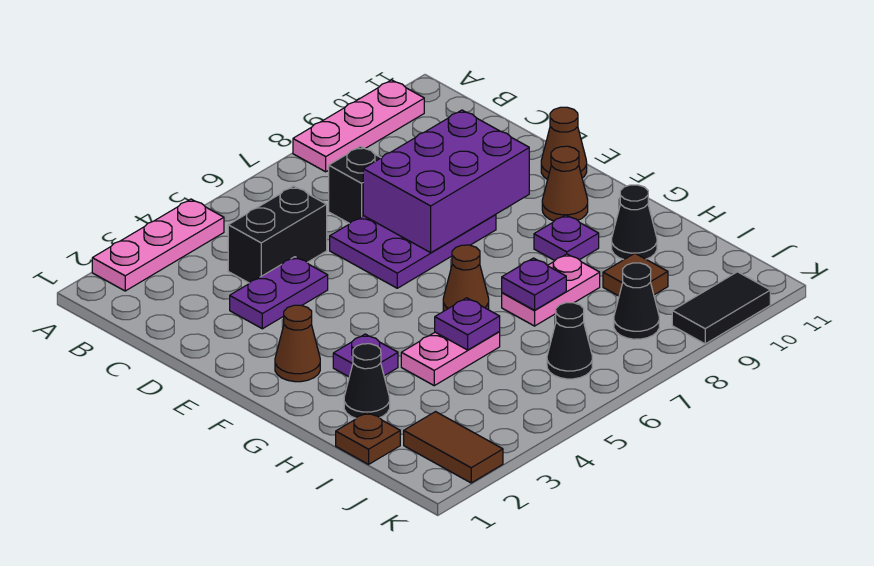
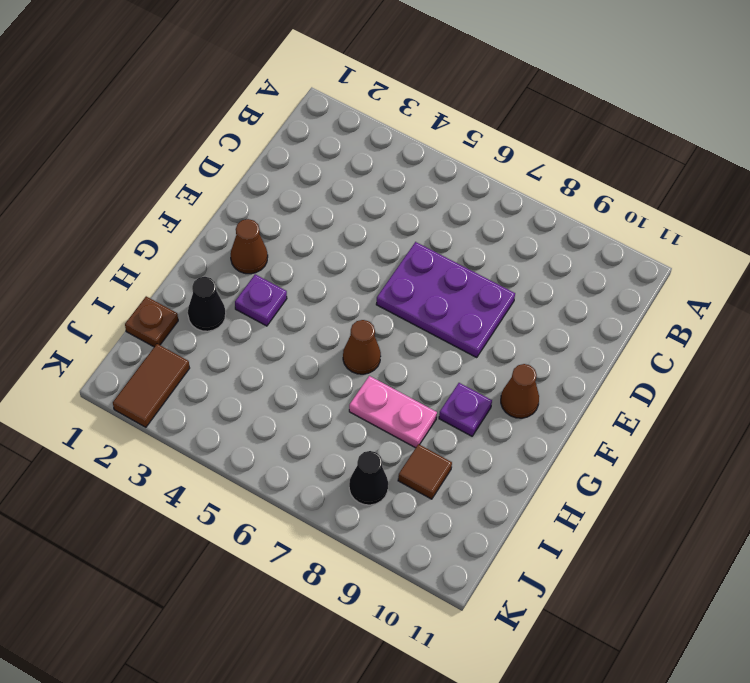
none -> pink 1x3 plate [92,199,224,291]
none -> pink 1x3 plate [293,80,424,172]
none -> black 1x2 brick [228,186,327,283]

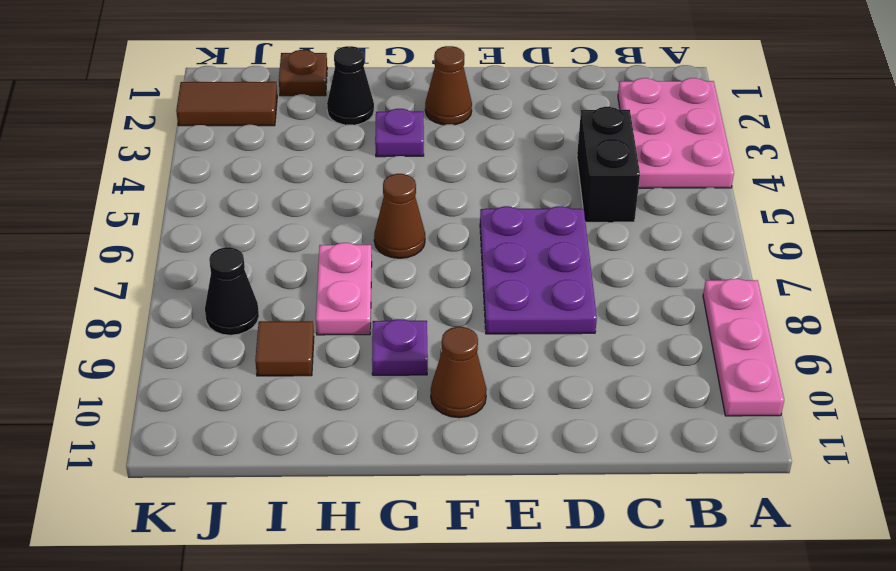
pink 2x3 plate [618,78,734,188] -> pink 1x3 plate [92,199,224,291]
none -> black 1x1 brick [329,146,381,224]
none -> purple 1x2 plate [230,257,328,329]
none -> brown 1x1 cone [541,107,587,180]

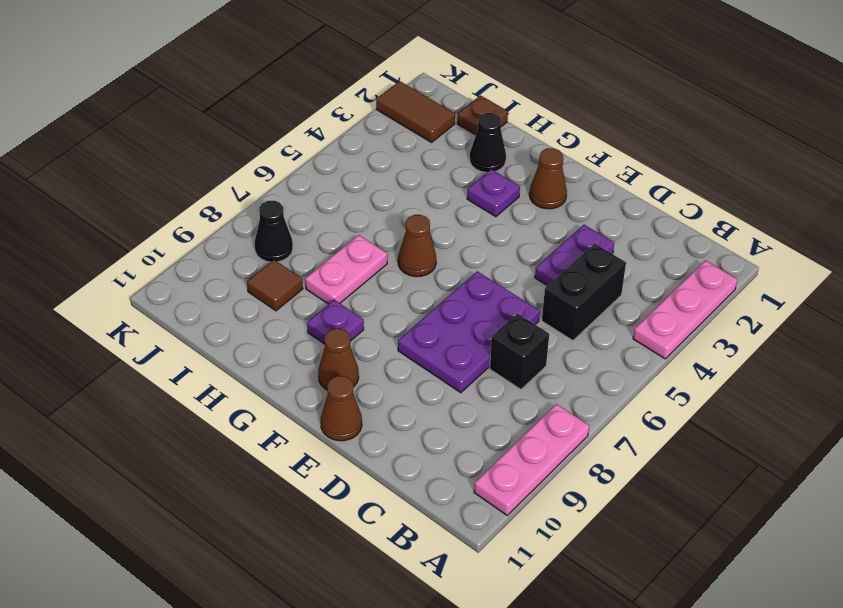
none -> pink 1x2 plate [401,332,500,386]
none -> black 1x1 cone [612,185,657,260]
none -> black 1x1 cone [547,303,592,379]

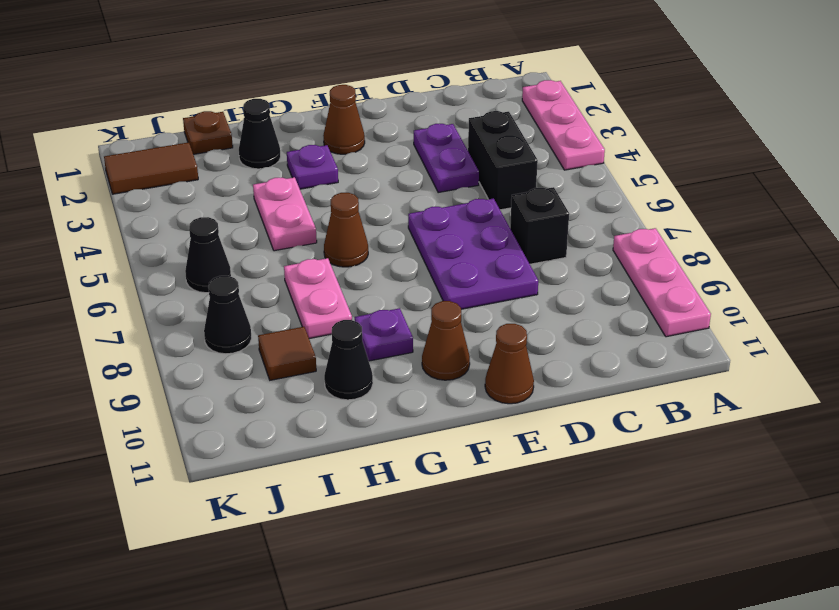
none -> black 1x2 tile [672,272,770,344]
none -> purple 2x3 brick [363,110,529,253]
none -> purple 1x1 plate [435,298,500,350]

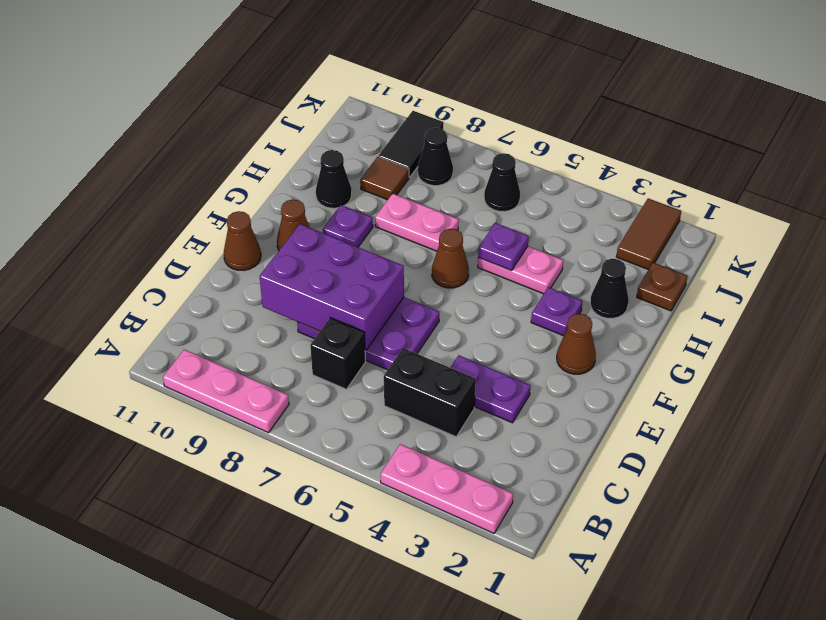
black 1x2 tile [379,111,444,177] -> black 1x2 tile turned to [672,272,770,344]
none -> purple 1x1 plate [502,258,566,310]

